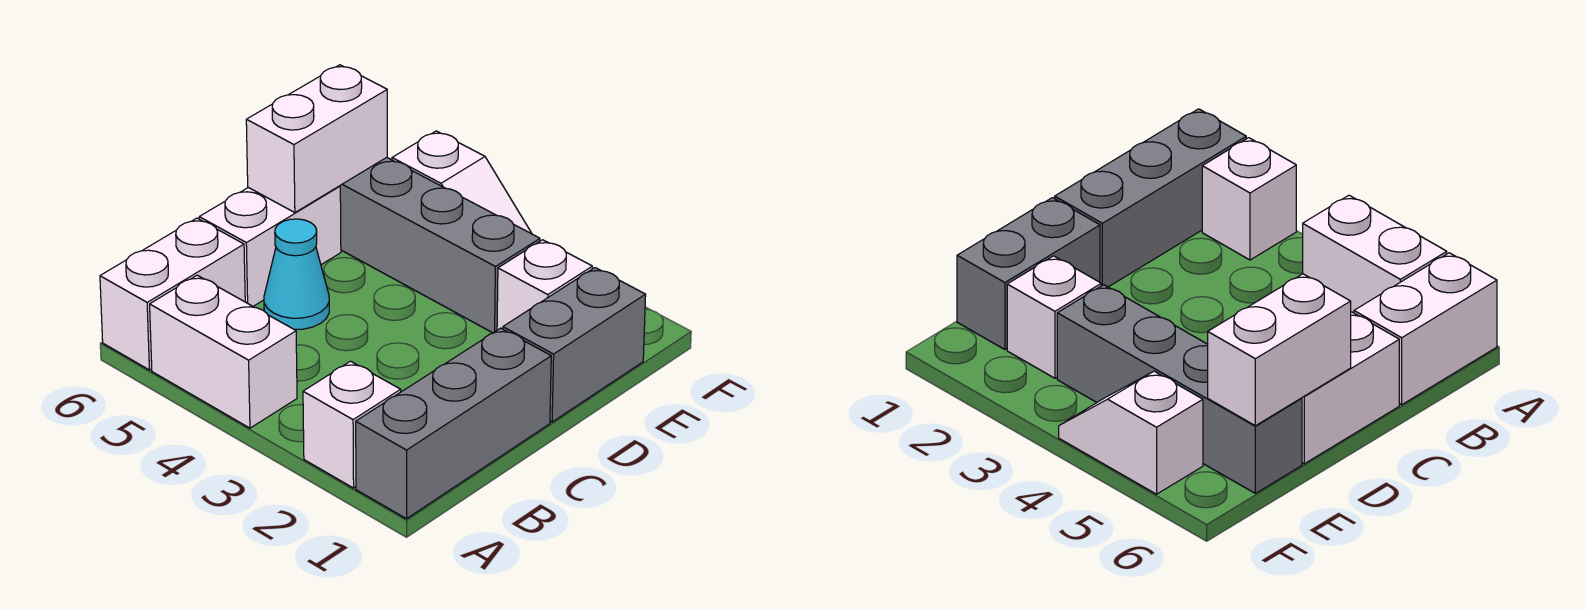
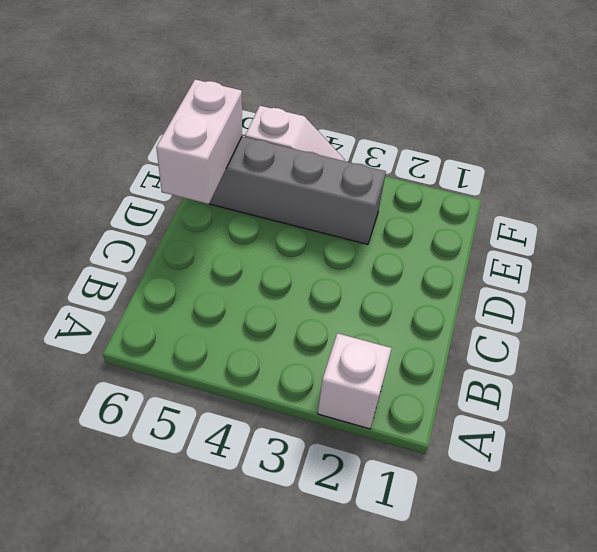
none -> grey 1x3 brick [356,328,551,519]
none -> white 1x2 brick [150,275,297,428]

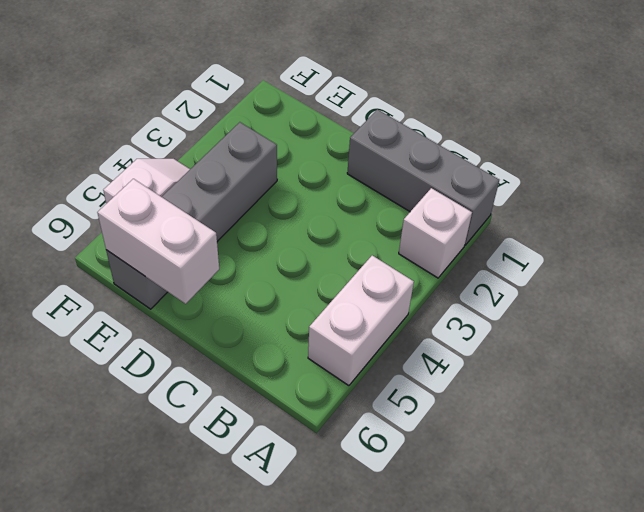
none -> white 1x2 brick [100,218,245,370]
none -> cyan 1x1 cone [264,219,329,330]

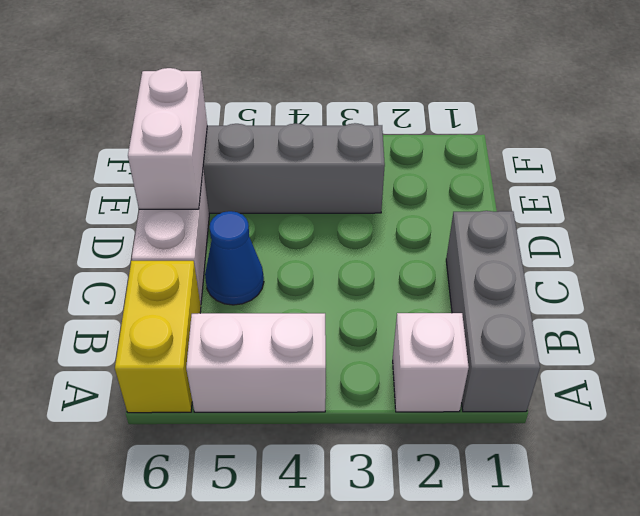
yellow 1x2 brick [115,261,201,413] -> white 1x2 brick [100,218,245,370]
blue 1x1 cone [205,211,264,305] -> cyan 1x1 cone [264,219,329,330]
none -> grey 1x2 brick [503,268,646,422]
none -> white 1x1 brick [497,240,592,330]

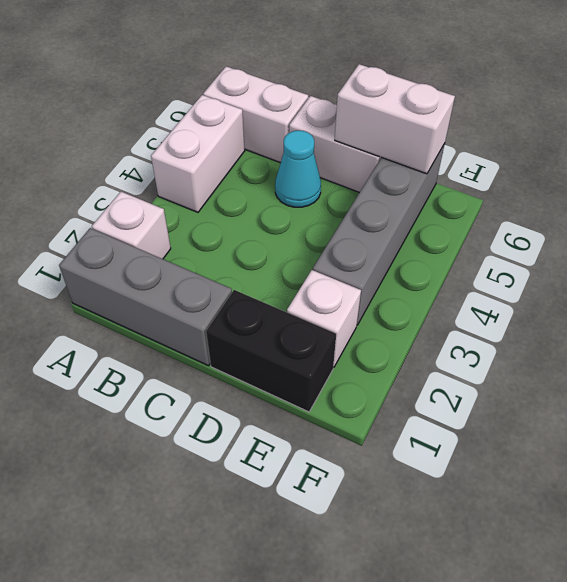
black 1x2 brick [206,290,336,412] -> grey 1x2 brick [503,268,646,422]
none -> white 1x2 slope [392,131,532,234]

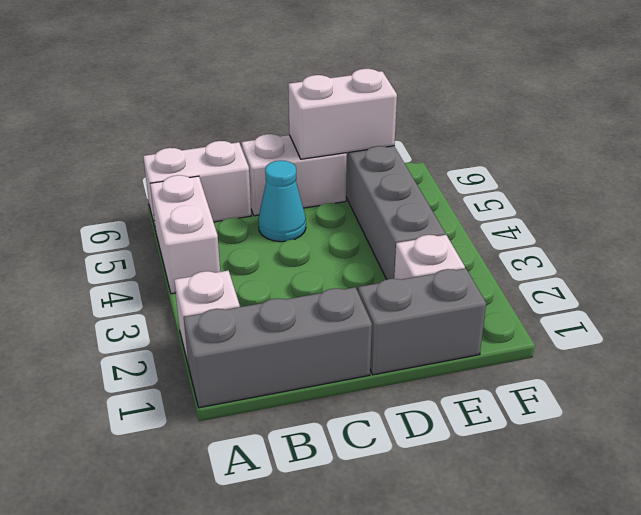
none -> white 1x2 slope [392,131,532,234]

